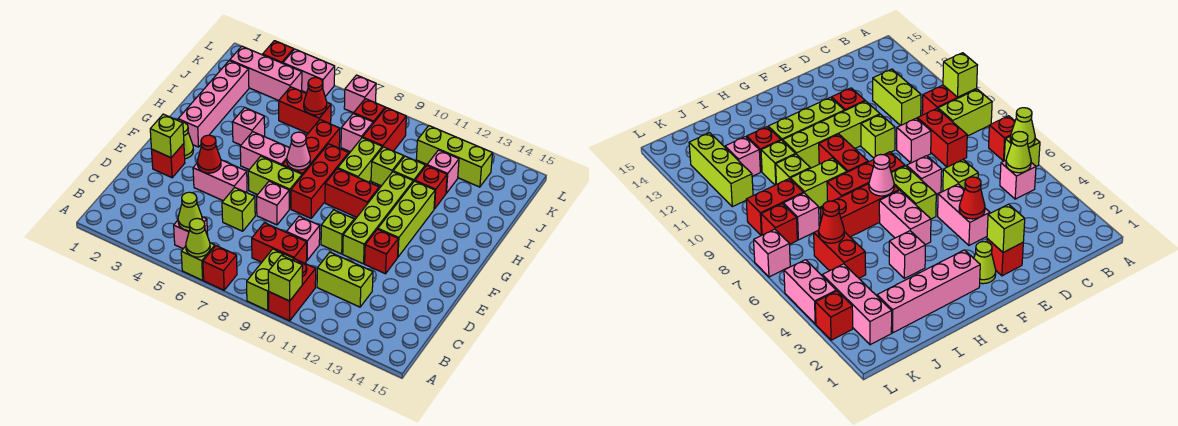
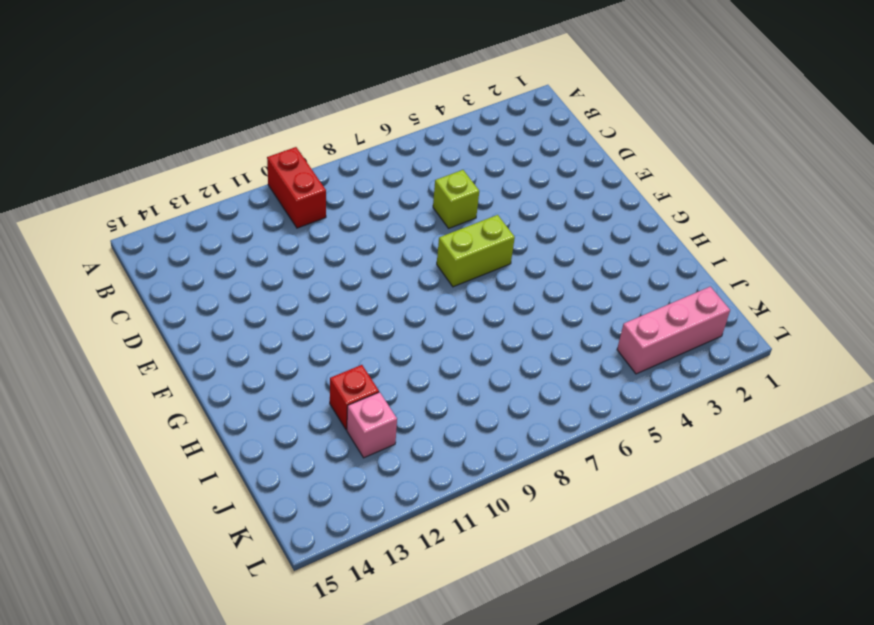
none -> lime 1x1 brick [181,243,215,280]
none -> red 1x1 brick [203,246,237,290]
none -> lime 1x2 brick [247,249,294,310]
none -> pink 1x1 brick [174,217,208,249]

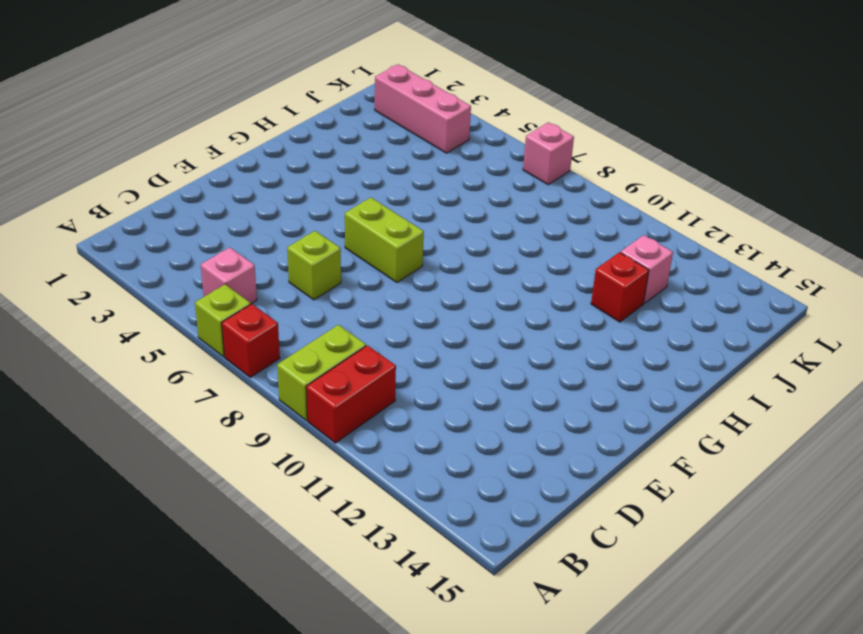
none -> red 1x2 brick [252,223,307,263]
none -> lime 1x2 brick [317,252,373,307]
none -> pink 1x1 brick [287,216,320,260]
none -> red 1x1 brick [152,144,185,178]

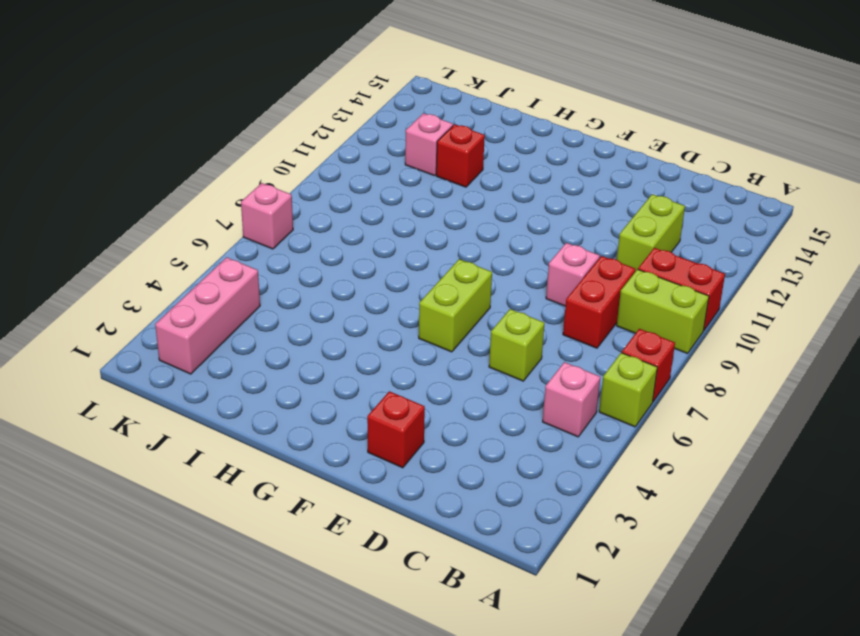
none -> pink 1x2 brick [193,160,247,201]
none -> pink 1x1 brick [257,181,289,225]
none -> lime 1x1 brick [321,210,354,254]
none -> lime 1x4 brick [343,172,413,264]

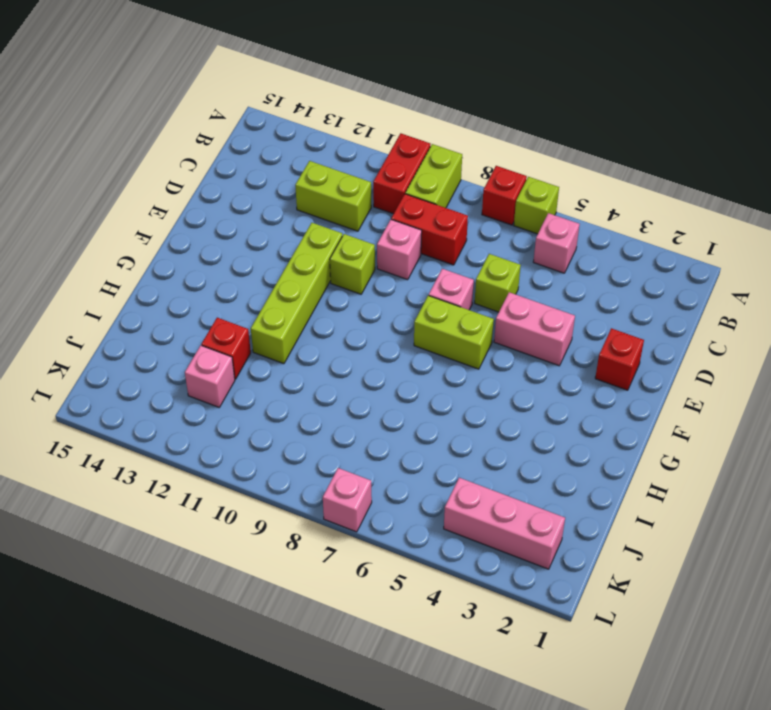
none -> red 1x1 brick [365,229,398,274]
none -> lime 1x1 cone [183,123,193,159]
none -> red 1x3 brick [291,144,349,218]
none -> lime 1x3 brick [378,181,435,257]

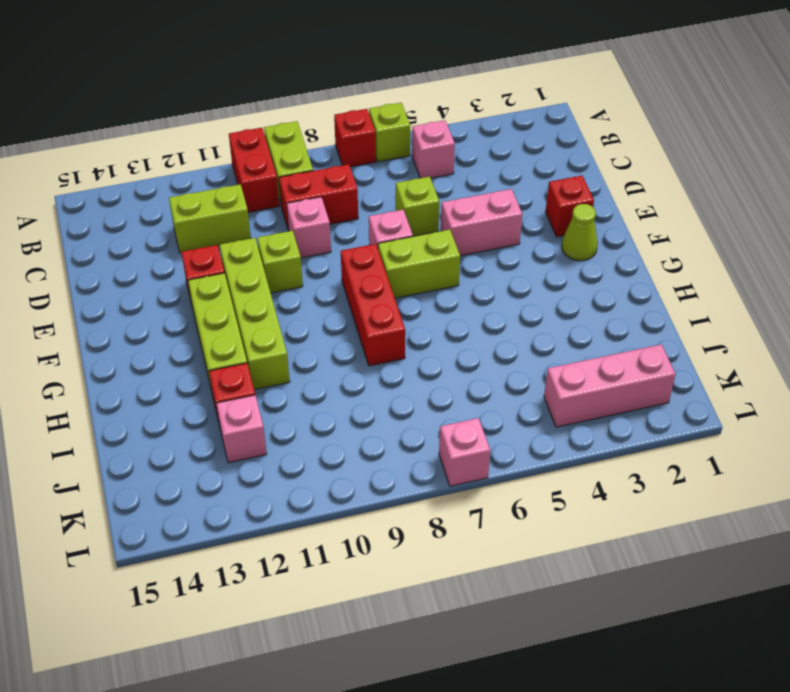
none -> pink 1x4 brick [178,60,249,147]
none -> pink 1x2 brick [240,132,290,170]
none -> red 1x3 brick [282,120,340,176]
none -> red 1x2 brick [325,169,379,217]

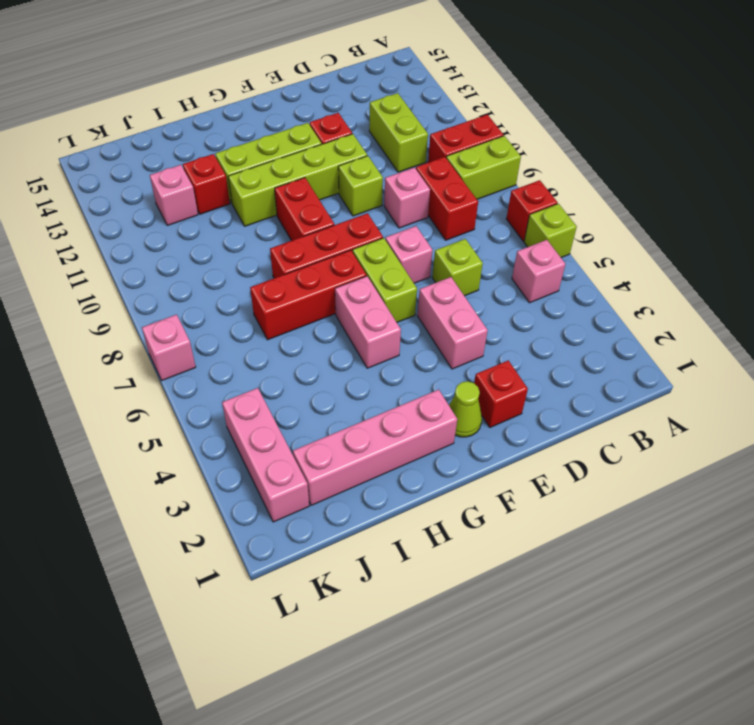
none -> pink 1x1 brick [232,108,265,145]
none -> lime 1x2 brick [338,138,382,182]
none -> lime 1x1 brick [371,147,404,186]
none -> lime 1x1 brick [393,156,425,182]

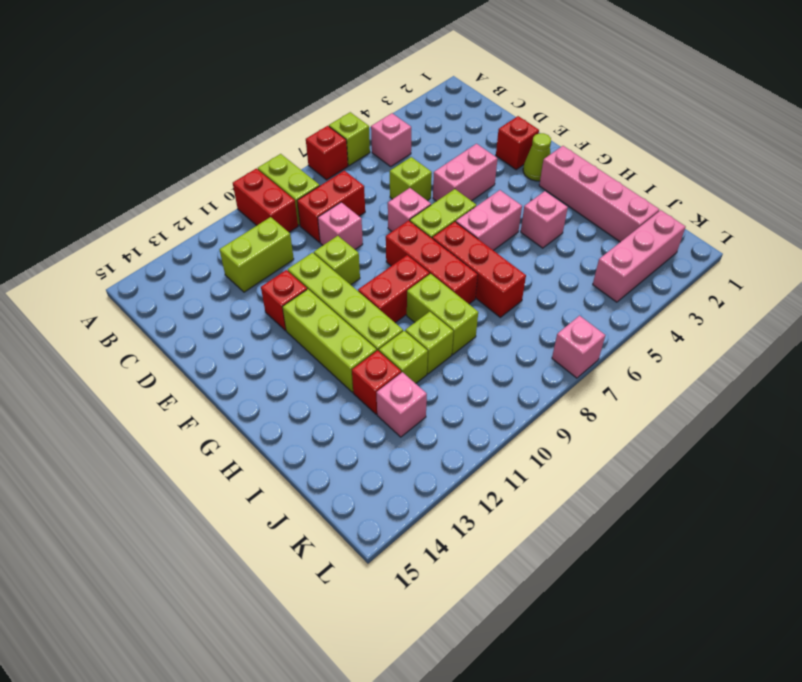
none -> red 1x2 brick [279,87,331,133]
none -> pink 1x1 brick [341,113,373,152]
none -> red 1x2 brick [363,108,406,151]
none -> red 1x1 brick [354,99,385,123]

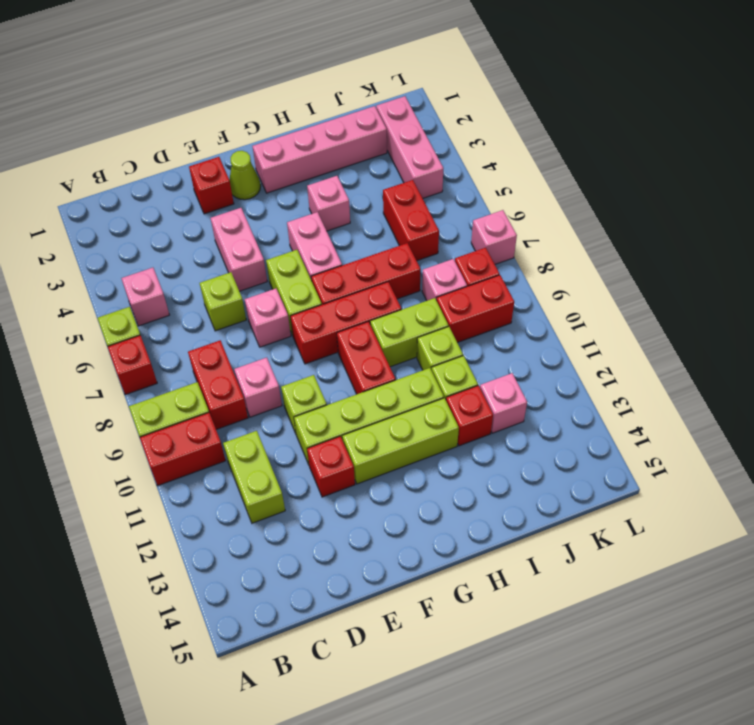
none -> lime 1x3 brick [416,126,493,187]
none -> red 1x1 brick [263,41,294,63]
none -> pink 1x2 brick [283,49,335,97]
none -> lime 1x1 cone [186,218,210,257]

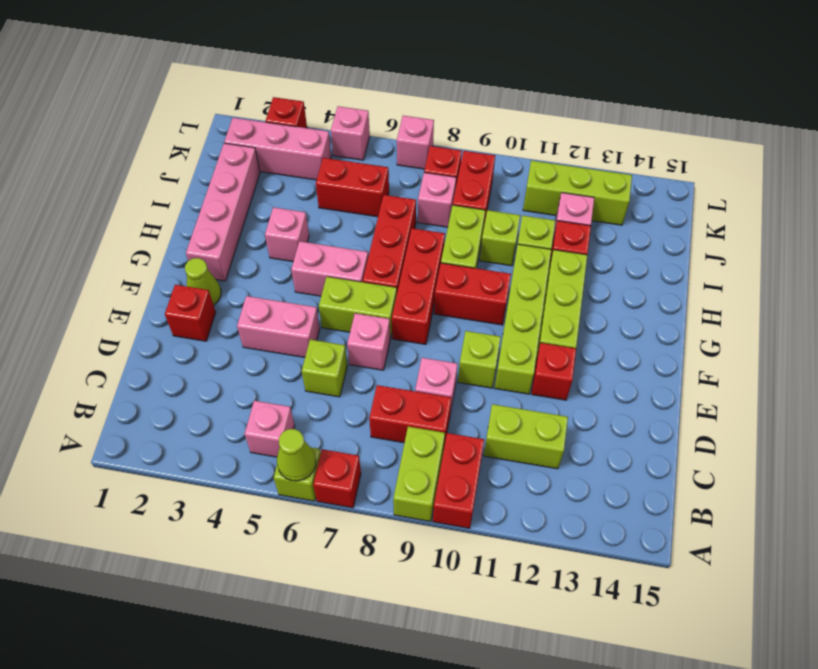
pink 1x1 brick [331,106,370,160] -> pink 1x2 brick [283,49,335,97]
none -> lime 1x1 brick [268,255,303,301]
none -> lime 1x1 cone [178,192,202,231]
none -> lime 1x1 brick [150,114,184,158]
none -> red 1x1 cone [197,135,221,173]

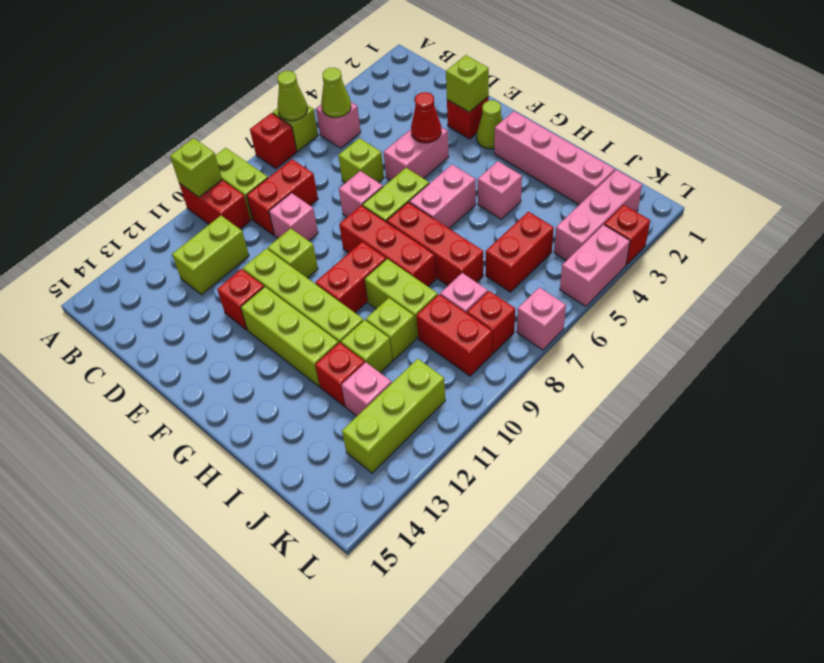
none -> pink 1x1 cone [287,132,310,170]
none -> red 1x1 cone [304,78,327,115]

